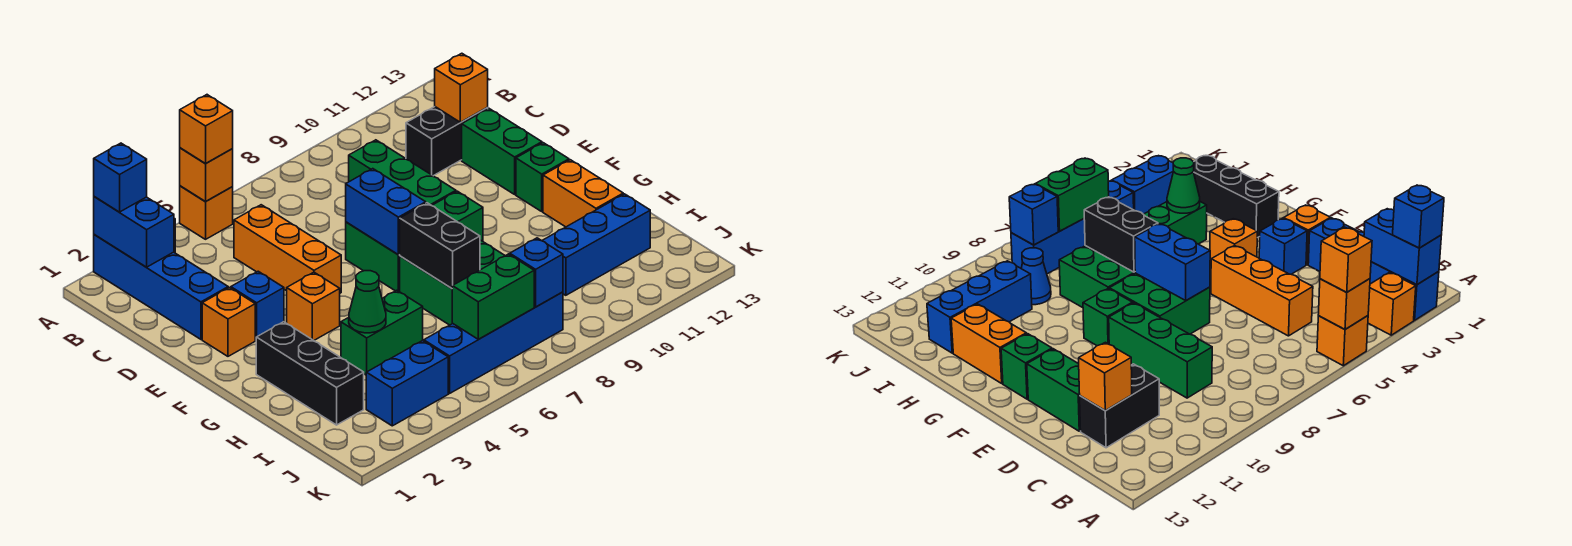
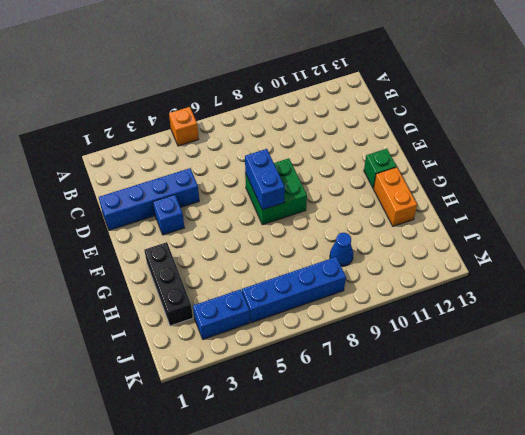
blue 1x4 brick [99,168,199,230] -> blue 1x4 brick turned to [94,234,228,339]
none -> orange 1x1 brick [1368,272,1416,335]
none -> orange 1x3 brick [234,205,341,293]
none -> green 1x3 brick [349,140,456,205]
none -> black 1x2 brick [406,107,488,176]

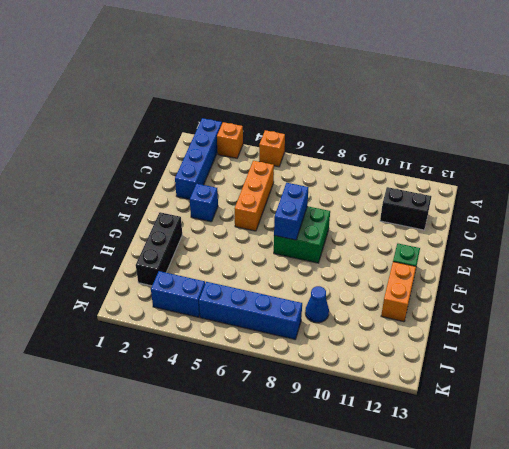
none -> green 1x3 brick [349,140,456,205]
none -> green 1x2 brick [462,109,542,194]
none -> orange 1x1 brick [202,288,255,356]
none -> orange 1x1 brick [287,272,340,340]

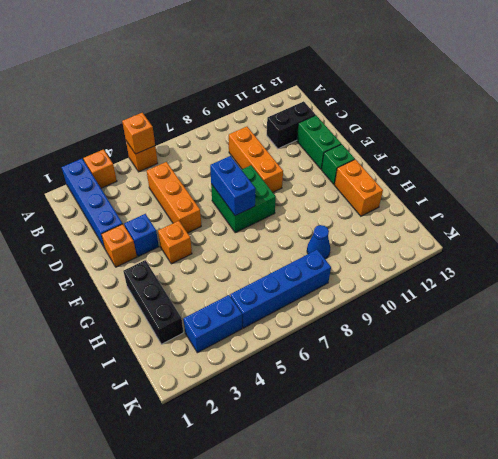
orange 1x3 brick [229,126,283,192] -> green 1x3 brick [349,140,456,205]
none -> green 1x1 brick [432,191,483,241]
none -> green 2x2 brick [400,240,505,325]
none -> green 1x2 brick [341,290,423,375]
none -> blue 1x3 brick [542,194,650,295]

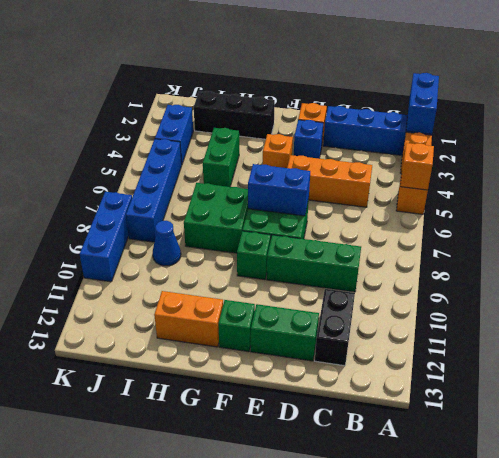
blue 1x2 brick [406,73,439,134] -> blue 1x2 brick turned to [94,197,174,267]
blue 1x3 brick [80,192,132,282] -> blue 1x3 brick moved to [542,194,650,295]
none -> orange 1x1 brick [435,53,488,122]
none -> black 1x2 brick [400,203,480,288]
none -> green 1x1 cone [349,271,386,333]
none -> green 1x2 brick [452,254,534,339]

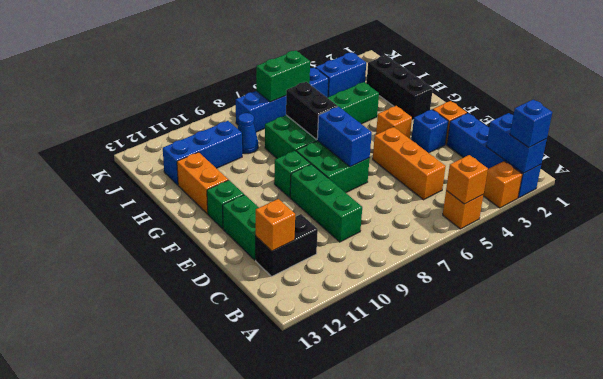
none -> green 1x1 cone [349,271,386,333]
none -> blue 1x1 brick [510,238,563,307]
none -> orange 1x1 brick [180,95,233,163]

